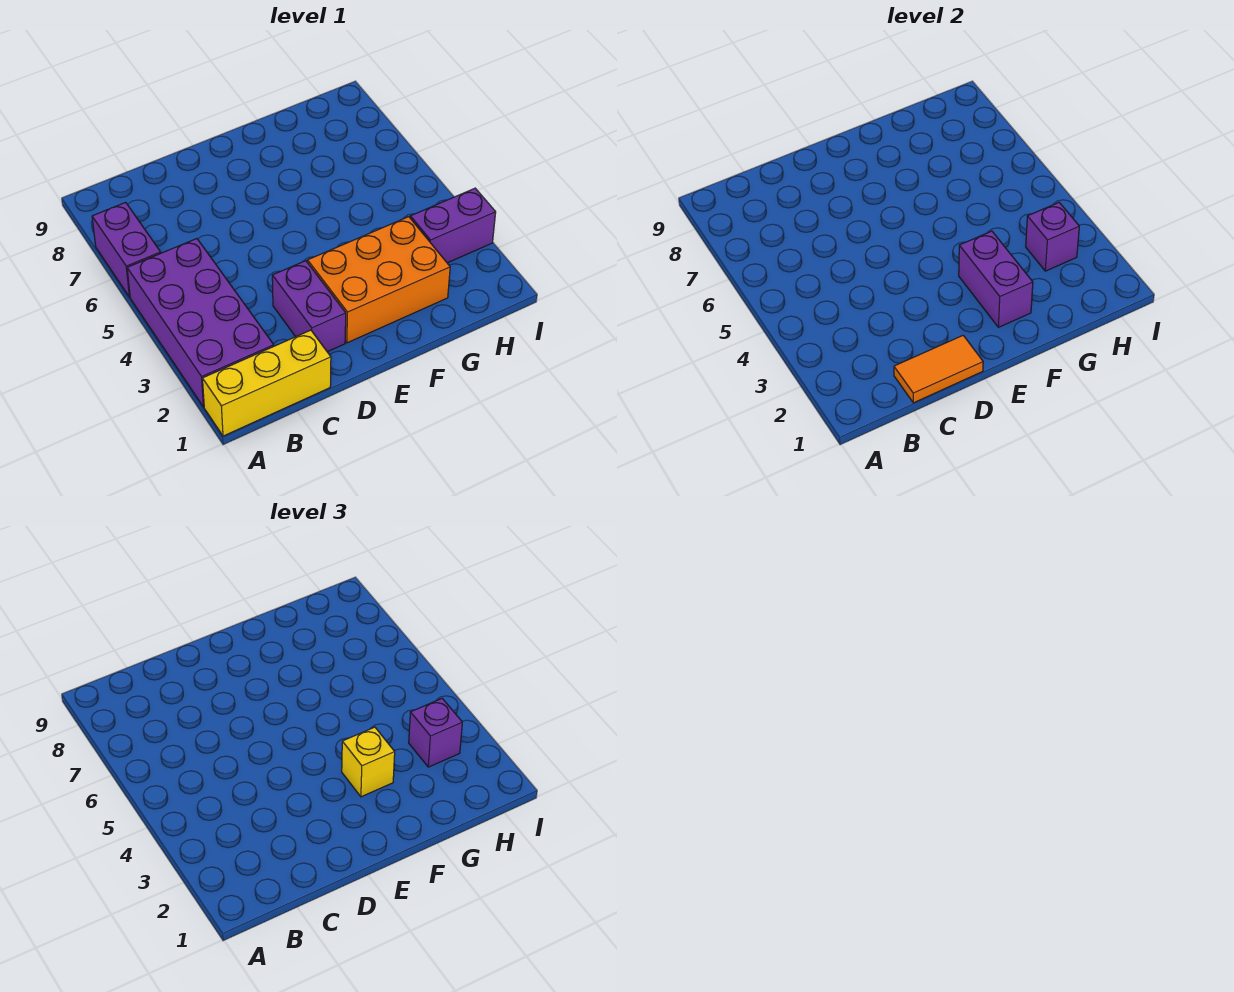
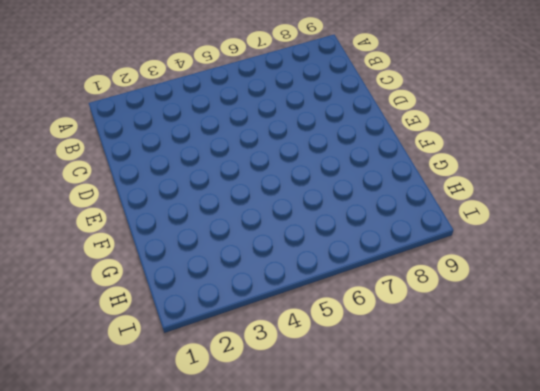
none -> yellow 1x3 brick [202,330,331,436]
none -> purple 2x4 brick [127,239,274,407]

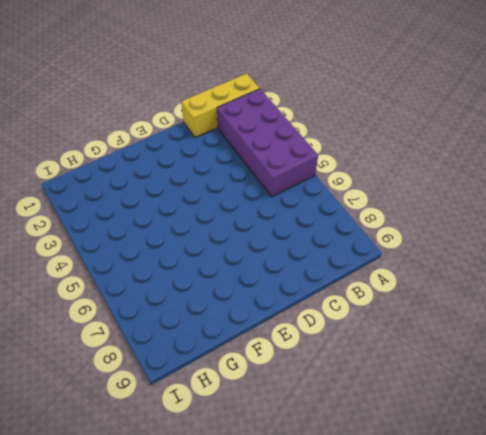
none -> purple 1x2 brick [92,202,161,297]
none -> purple 1x2 brick [272,261,346,352]

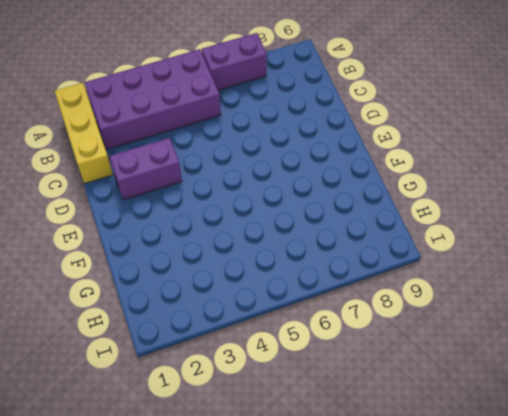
none -> orange 2x3 brick [308,217,450,343]
none -> purple 1x2 brick [410,188,496,263]

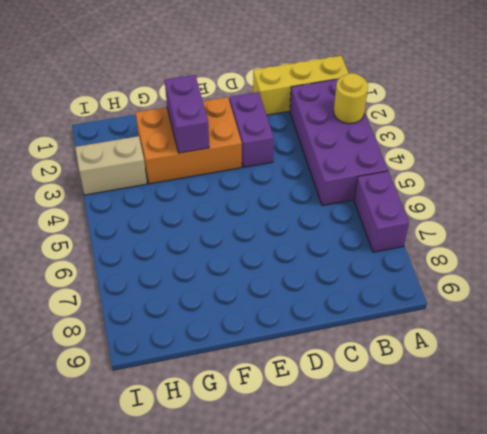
yellow 1x1 round brick [334,73,368,124] -> none
tan 1x2 brick [75,136,147,195] -> purple 1x2 brick [410,188,496,263]
none -> orange 1x2 tile [894,336,983,403]
none -> purple 1x1 brick [1026,203,1079,271]

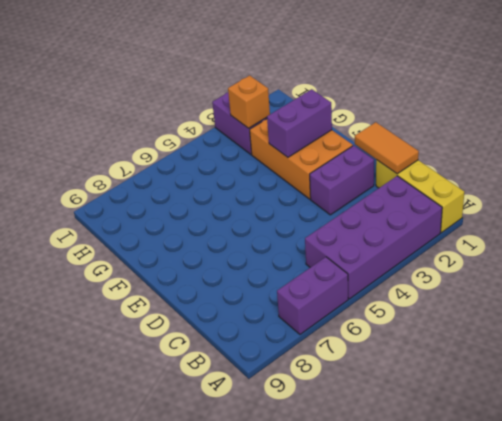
orange 1x1 brick [228,75,270,128] -> purple 1x1 brick [1026,203,1079,271]
none -> yellow 1x1 brick [342,727,395,797]
none -> purple 1x1 brick [409,699,462,767]

